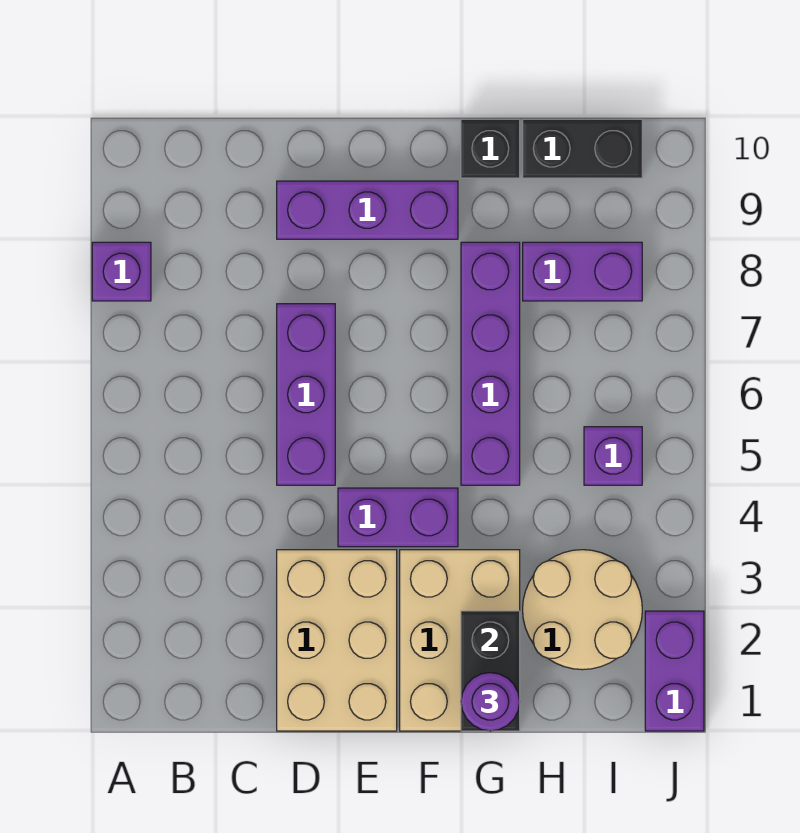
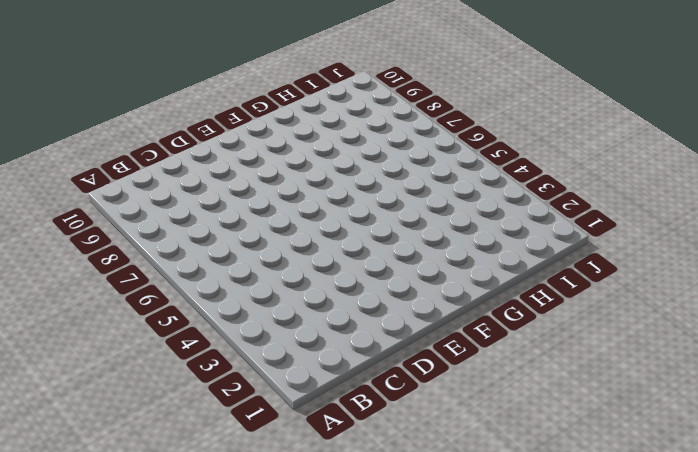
none -> purple 1x1 brick [92,242,151,301]
none -> tan 2x3 brick [277,550,397,731]
none -> purple 1x3 brick [277,304,335,485]

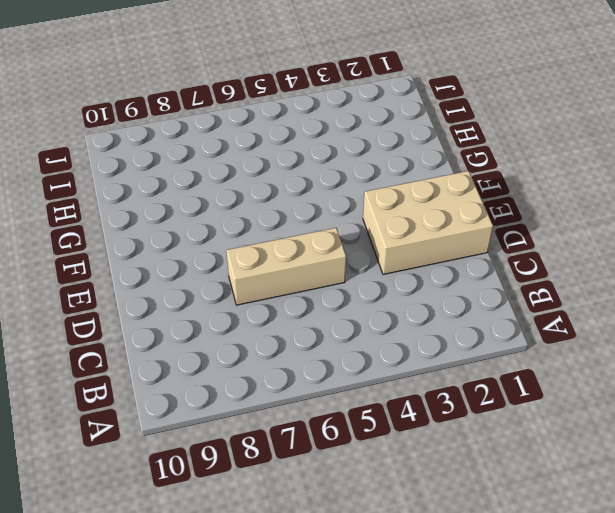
tan 1x3 brick [226,228,346,305] -> purple 1x3 brick [277,304,335,485]
none -> purple 1x1 brick [92,242,151,301]
none -> purple 1x3 brick [277,181,458,239]
none -> purple 1x2 brick [338,488,458,547]

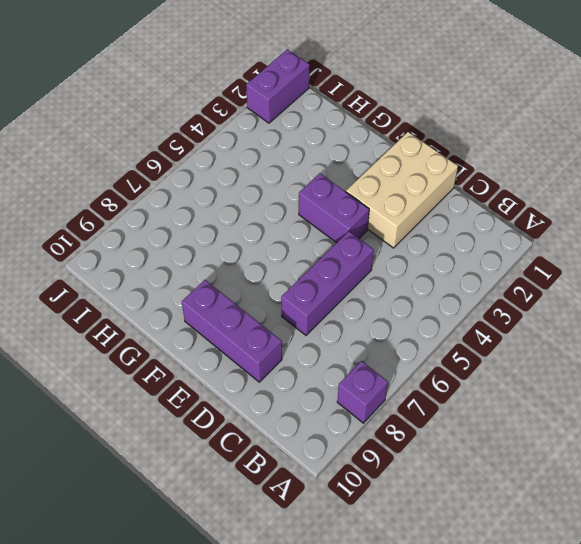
none -> tan 2x3 brick [400,550,520,731]
none -> purple 1x4 brick [461,242,520,485]
none -> black 1x1 brick [461,119,520,178]

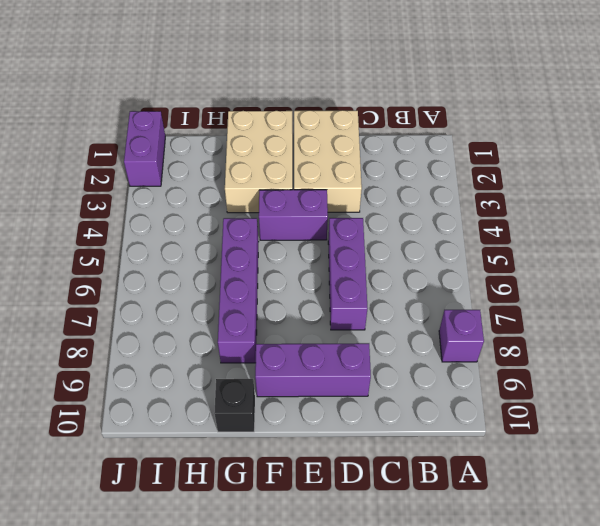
none -> tan 2x2 round brick [523,550,642,670]
none -> purple 1x2 brick [523,242,642,301]
none -> black 1x2 brick [523,119,642,178]

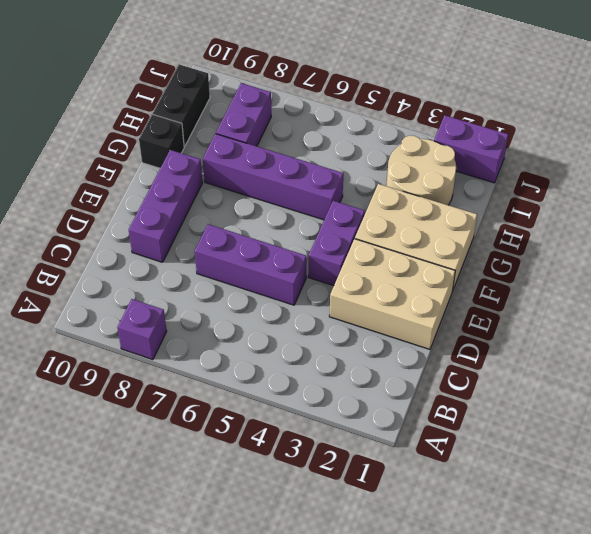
none -> purple 1x1 brick [584,427,642,485]
none -> black 1x2 brick [461,611,520,731]
none -> purple 1x1 round brick [461,673,520,731]

